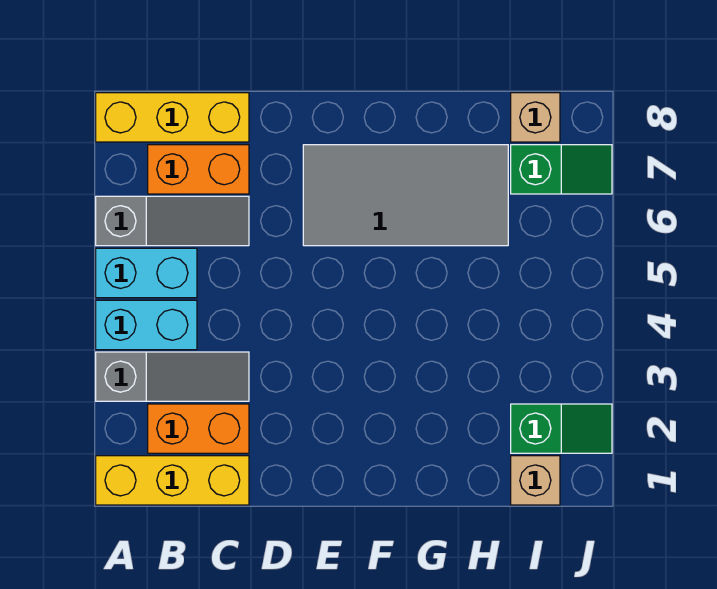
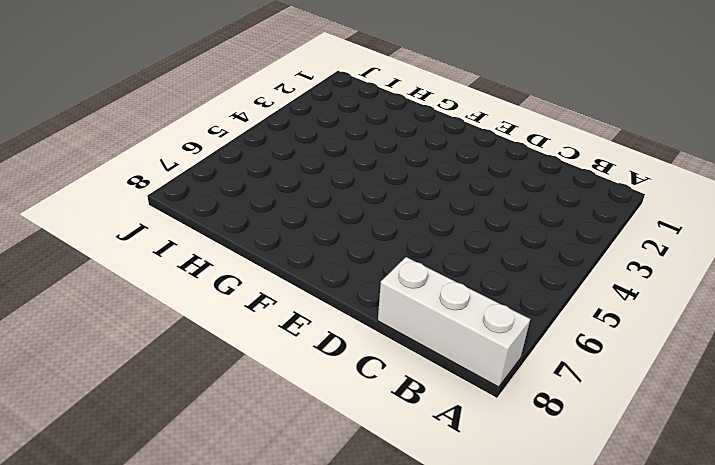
white 1x3 brick [378,257,530,387] -> yellow 1x3 brick [96,93,249,142]
none -> yellow 1x3 brick [96,456,249,505]
none -> grey 1x3 slope [96,352,249,401]
none -> cyan 1x2 brick [96,300,197,350]

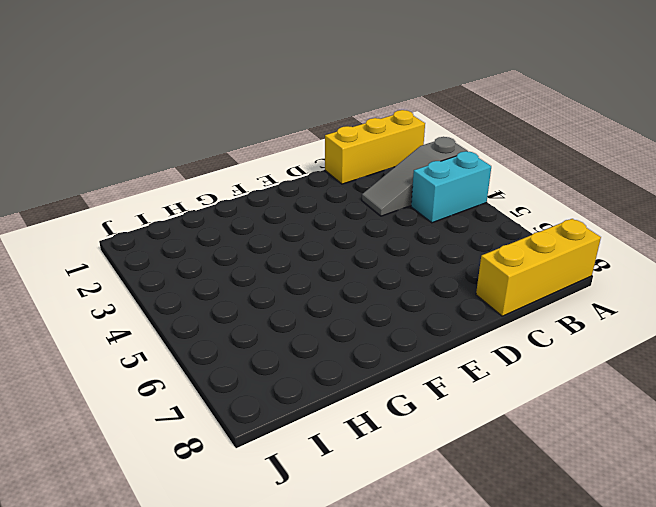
none -> cyan 1x2 brick [96,248,197,298]
none -> grey 1x3 slope [96,196,249,246]
none -> orange 1x2 brick [148,404,249,453]

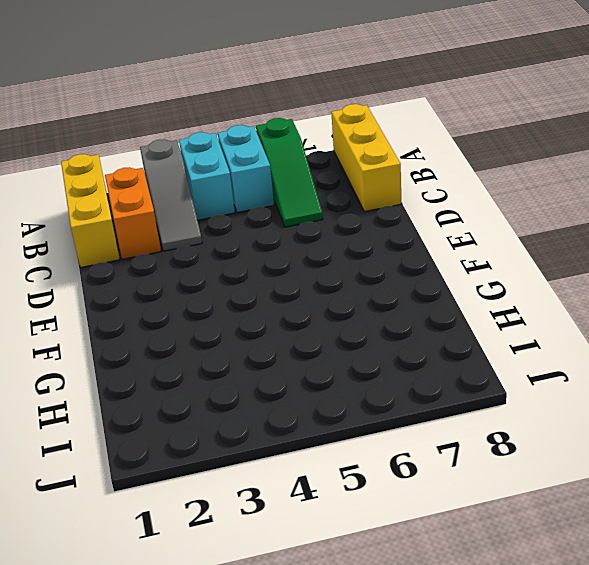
green 1x3 slope [256,118,323,227] -> grey 1x3 slope [96,196,249,246]
none -> orange 1x2 brick [148,145,249,194]
none -> grey 2x4 tile [303,145,508,246]
none -> tan 1x1 brick [511,456,560,505]

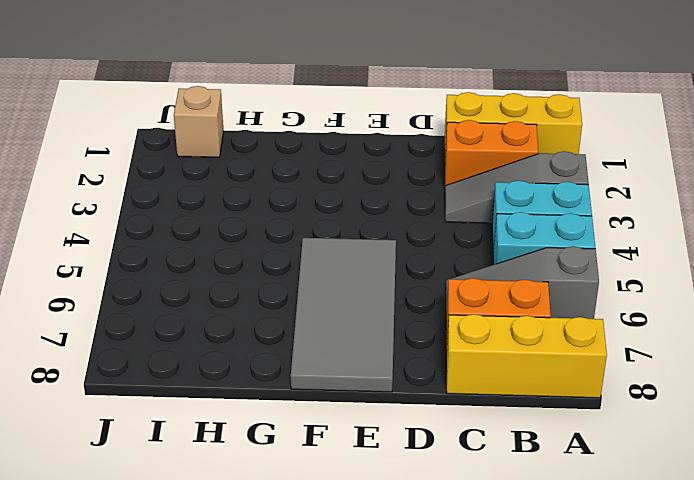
grey 2x4 tile [291,238,396,392] -> grey 2x4 tile turned to [303,145,508,246]
none -> green 1x2 slope [511,404,612,453]
none -> green 1x2 slope [511,145,612,194]
none -> tan 1x1 brick [511,93,560,142]

